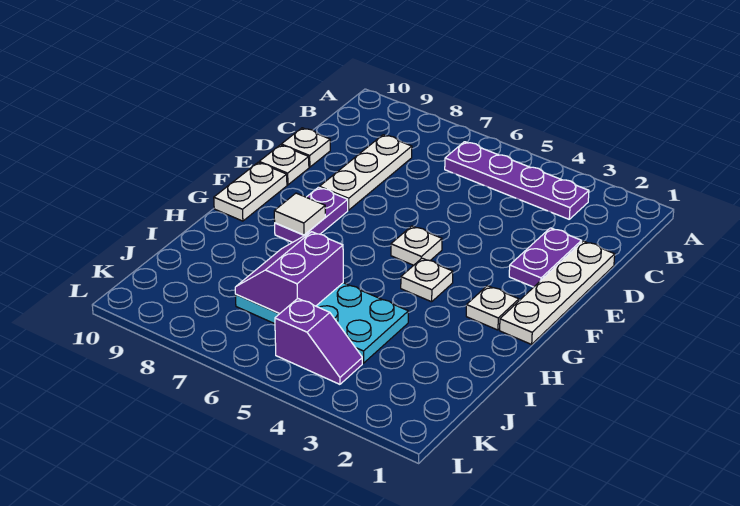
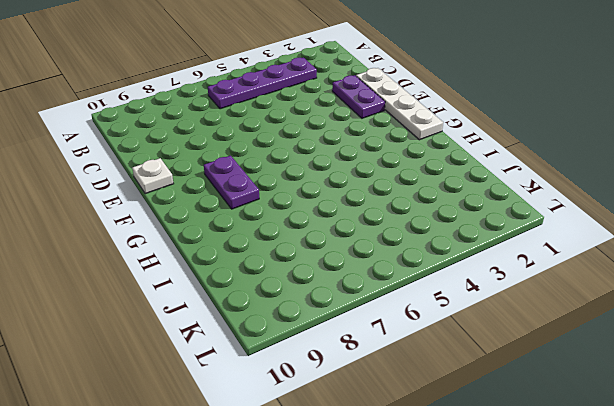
none -> white 1x3 plate [320,135,412,210]
none -> white 1x1 plate [281,128,330,167]
none -> white 1x1 plate [391,226,442,265]

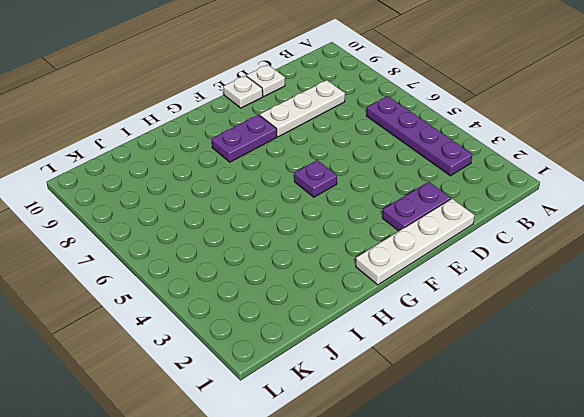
purple 1x1 plate [294,160,337,197] -> white 1x1 plate [391,226,442,265]
none -> white 1x2 plate [214,162,287,221]
none -> white 1x1 plate [466,286,519,330]
none -> white 1x1 plate [401,258,453,302]

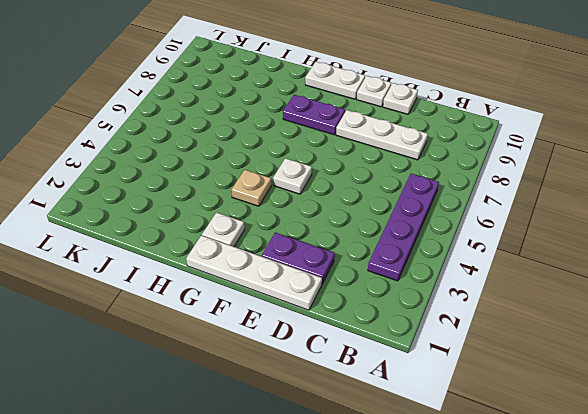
tan 1x1 plate [232,170,271,206] -> white 1x1 plate [401,258,453,302]
none -> cyan 2x4 plate [235,283,408,363]
none -> purple 1x2 slope [275,299,362,384]
none -> white 1x1 tile [274,193,326,235]

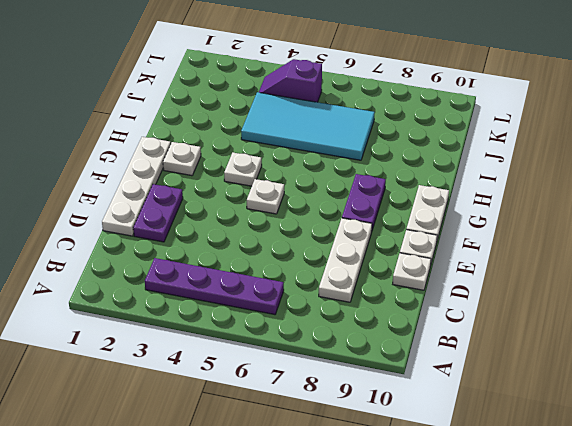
cyan 2x4 tile [241,92,375,160] -> cyan 2x4 plate [235,283,408,363]
none -> white 1x1 tile [274,193,326,235]
none -> purple 2x2 slope [235,232,343,314]

